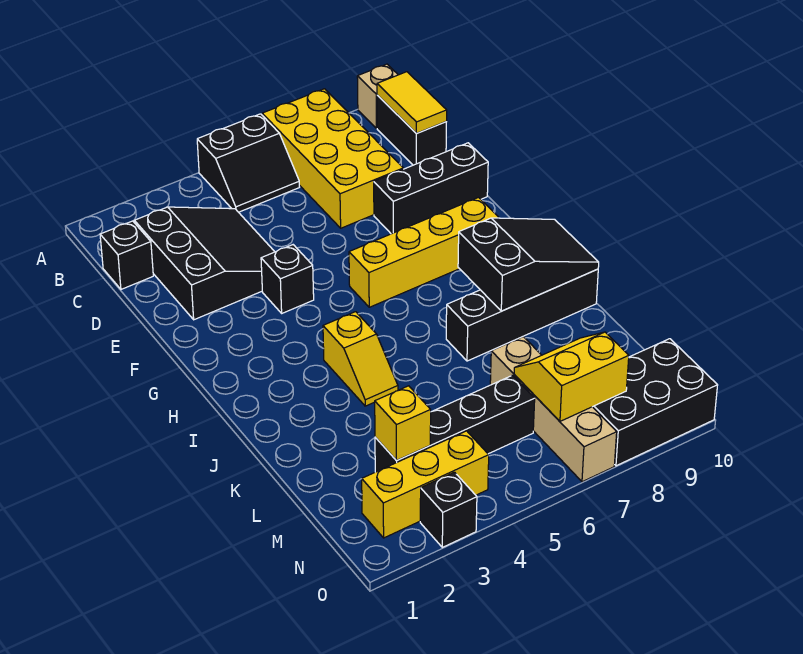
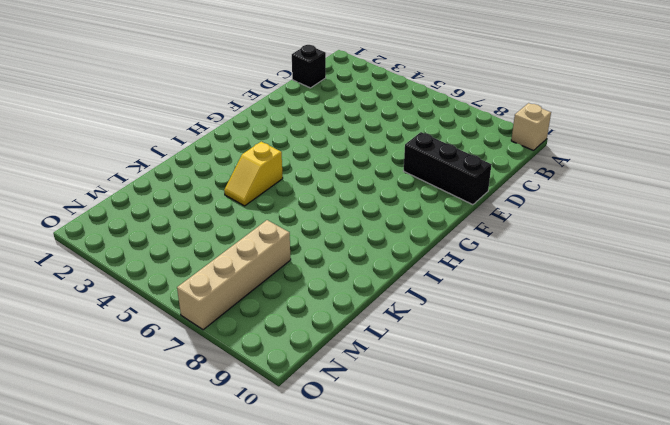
none -> black 2x2 slope [197,114,299,212]
none -> yellow 2x4 brick [262,89,403,228]
none -> black 1x2 brick [377,95,446,165]

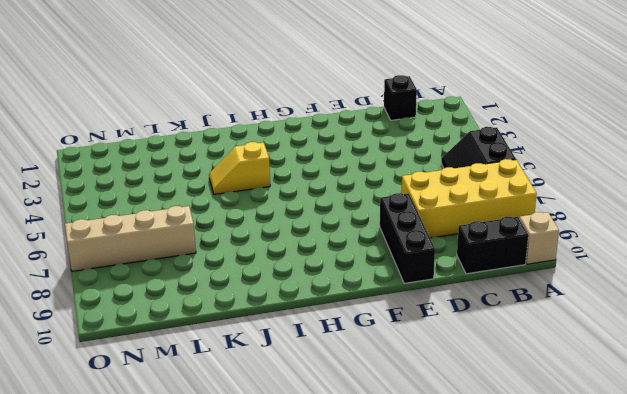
none -> black 3x3 slope [135,207,275,320]
none -> black 1x1 brick [261,245,314,313]
none -> yellow 1x4 brick [349,197,499,307]

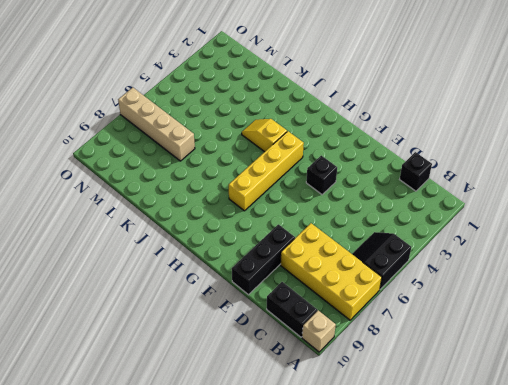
yellow 1x4 brick [229,131,304,211] -> yellow 1x4 brick moved to [349,197,499,307]
none -> black 3x3 slope [135,207,275,320]
none -> black 1x4 brick [446,269,598,361]
none -> black 1x4 brick [375,375,535,472]

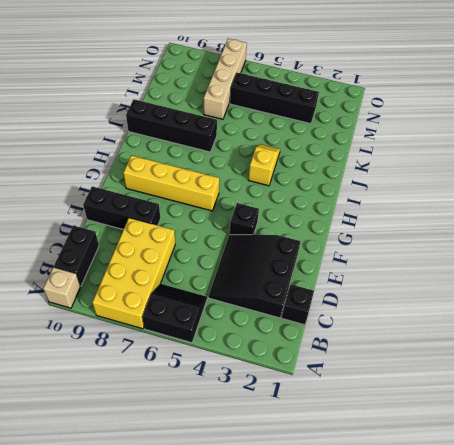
none -> yellow 1x3 brick [362,431,489,538]
none -> black 2x3 brick [593,339,718,466]
none -> black 1x1 brick [420,472,477,547]

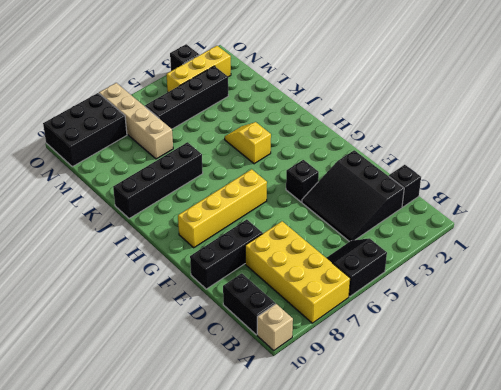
none -> yellow 1x2 tile [377,72,447,133]
none -> black 2x3 slope [458,218,599,311]
none -> yellow 1x1 brick [375,386,431,461]

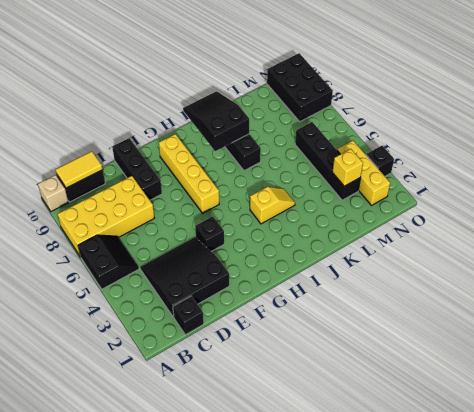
none -> tan 1x4 brick [490,337,617,482]
none -> yellow 2x2 slope [514,332,629,421]

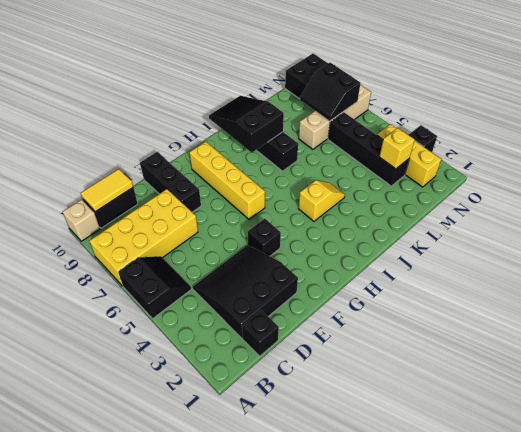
black 2x2 slope [300,63,361,121] -> yellow 2x2 slope [514,332,629,421]

